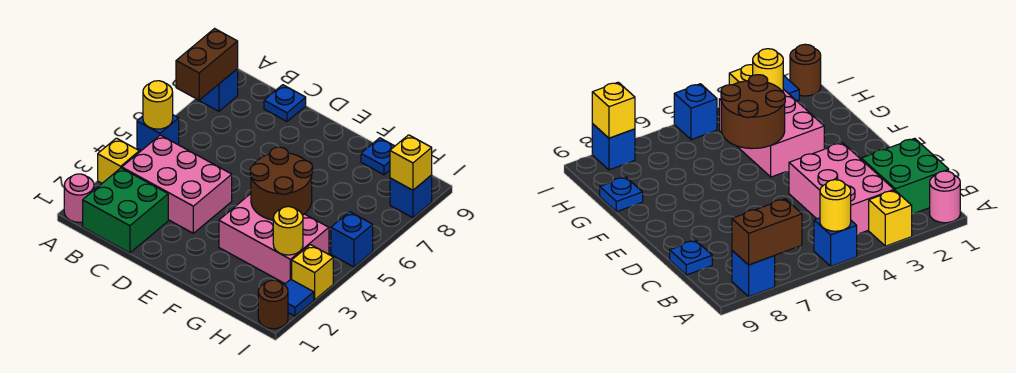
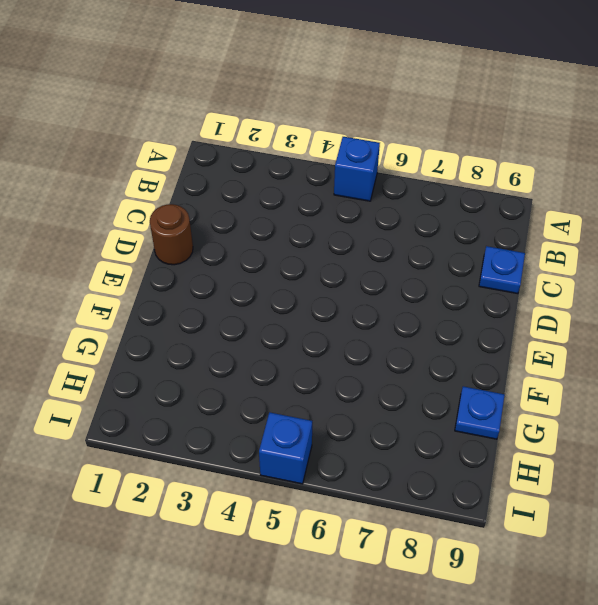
brown 1x1 round brick [150,204,193,265] -> brown 1x1 round brick moved to [258,280,288,329]
none -> pink 1x1 round brick [64,174,94,222]
none -> yellow 1x1 brick [98,138,139,183]
none -> blue 1x1 brick [197,69,238,111]

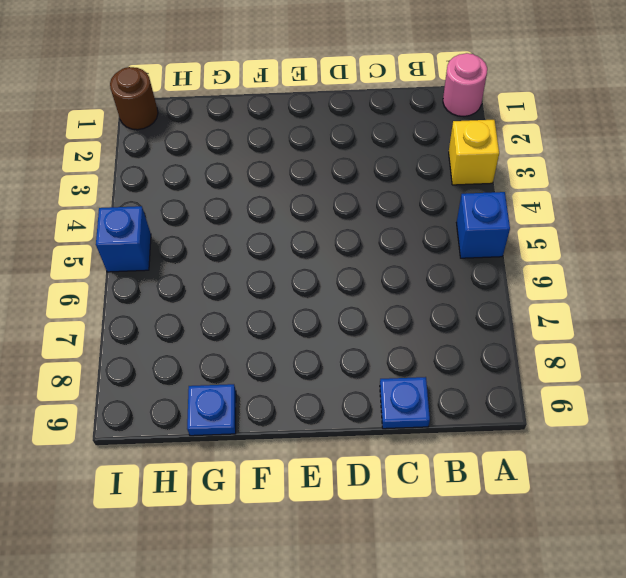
none -> blue 1x1 brick [197,69,238,111]
none -> green 2x2 brick [83,168,168,253]
none -> pink 2x3 brick [122,135,232,233]

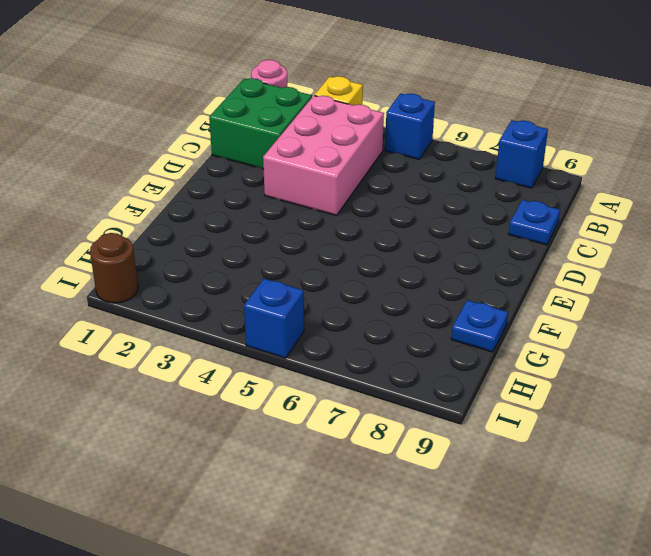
none -> pink 2x3 brick [219,194,329,284]
none -> blue 1x1 tile [284,279,314,316]
none -> yellow 1x1 brick [292,245,333,300]

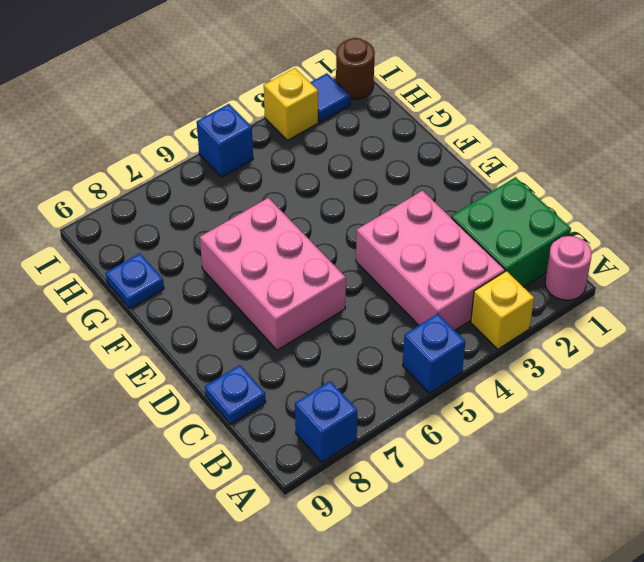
pink 2x3 brick [200,198,346,350] -> pink 2x3 brick moved to [219,194,329,284]
none -> blue 1x1 brick [390,175,432,218]
none -> yellow 1x1 round brick [143,81,173,129]
none -> brown 1x2 brick [176,29,238,100]

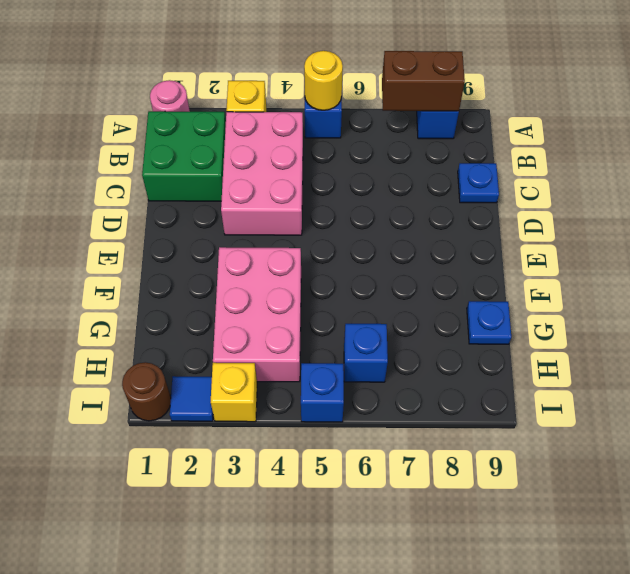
blue 1x1 brick [344,324,388,382] -> blue 1x1 brick moved to [390,175,432,218]
none -> brown 2x2 round brick [250,147,313,220]
none -> yellow 1x1 round brick [273,207,303,255]
none -> yellow 1x1 brick [390,135,432,190]

